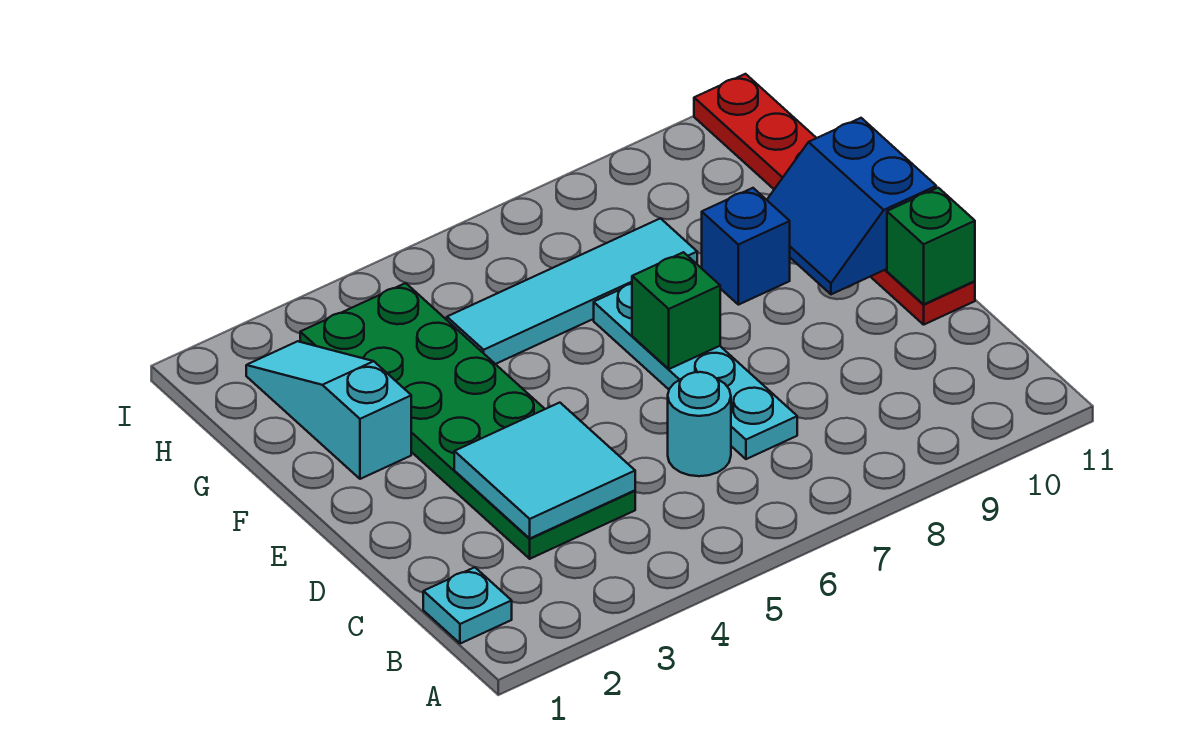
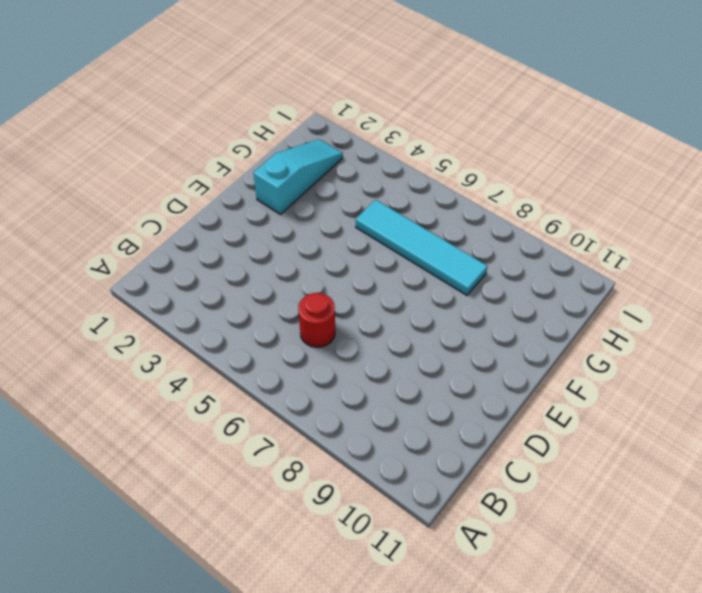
red 1x1 round brick [298,293,335,347] -> cyan 1x1 round brick [668,372,731,476]
none -> cyan 1x1 plate [423,567,512,644]
none -> green 2x6 plate [300,283,635,559]
none -> cyan 1x4 plate [594,284,797,459]

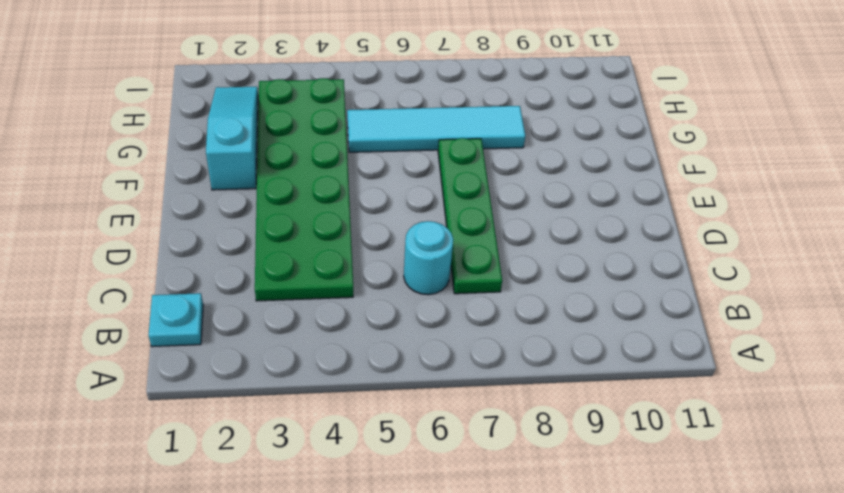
green 1x4 plate [438,138,502,294] -> cyan 1x4 plate [594,284,797,459]
none -> red 1x6 plate [694,74,975,325]
none -> blue 1x1 brick [702,188,790,305]
none -> cyan 2x2 tile [454,403,635,538]

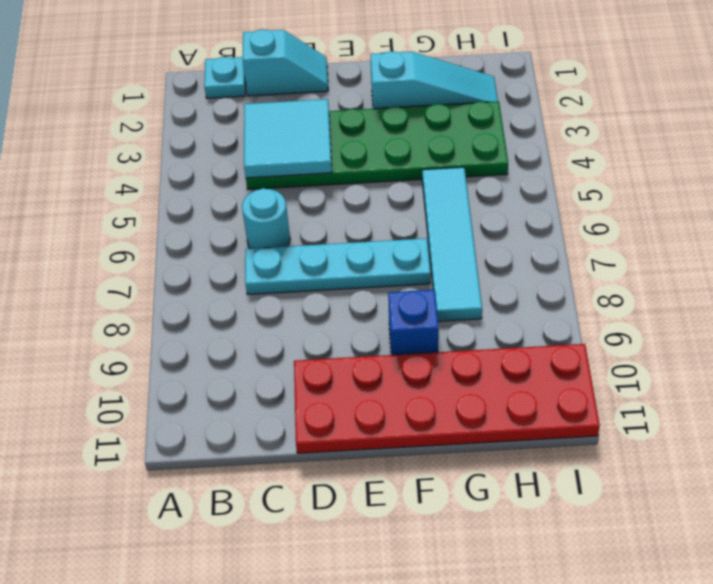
cyan 1x2 slope [243,29,328,96] -> none
red 2x6 plate [294,344,600,453] -> red 1x6 plate [694,74,975,325]
none -> green 1x1 brick [887,188,975,304]
none -> green 1x1 brick [632,252,720,369]
none -> blue 2x2 slope [767,118,936,294]

